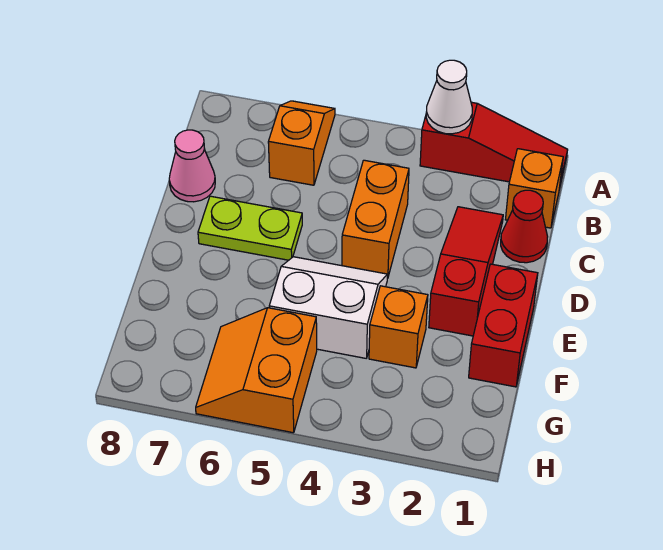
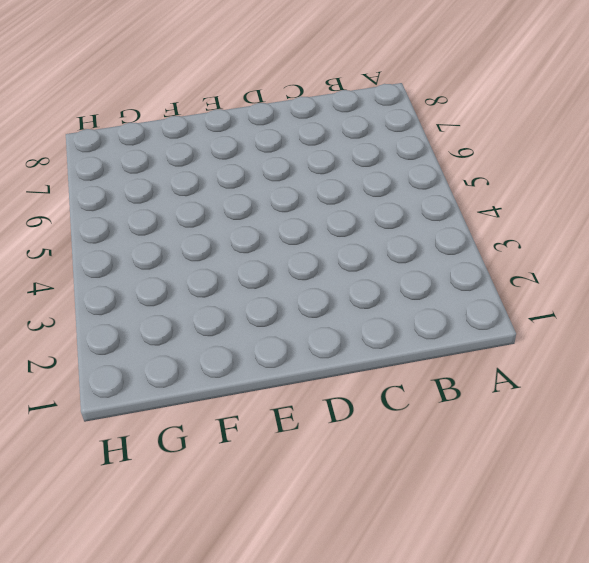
none -> red 1x3 slope [420,102,568,185]
none -> orange 1x2 slope [268,101,335,185]
none -> orange 1x1 brick [505,149,563,228]

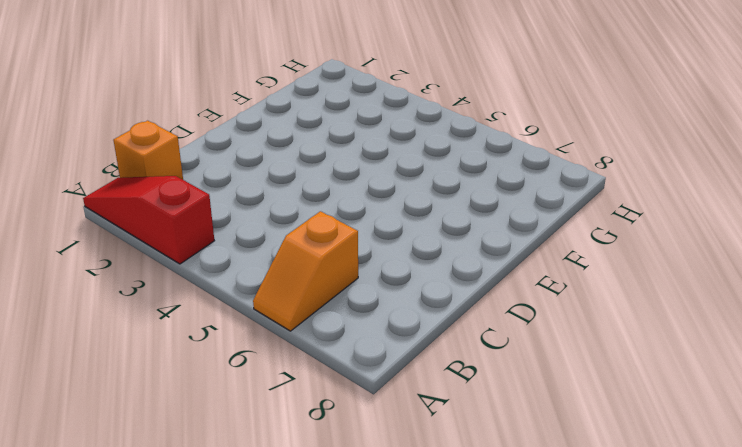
none -> red 1x1 cone [501,190,548,263]
none -> red 1x3 slope [429,207,503,336]
none -> orange 1x2 brick [342,160,409,279]

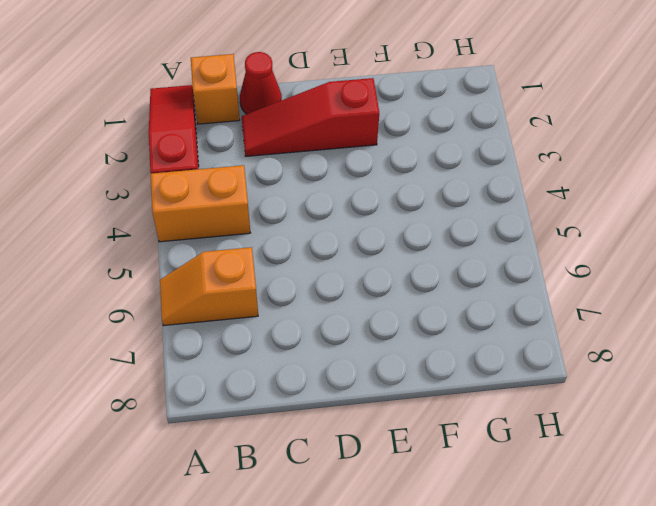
orange 1x2 brick [151,165,250,242] -> orange 1x2 brick moved to [342,160,409,279]
none -> pink 1x1 cone [169,130,215,202]
none -> lime 1x2 plate [198,196,302,260]
none -> red 1x2 brick [469,264,538,387]

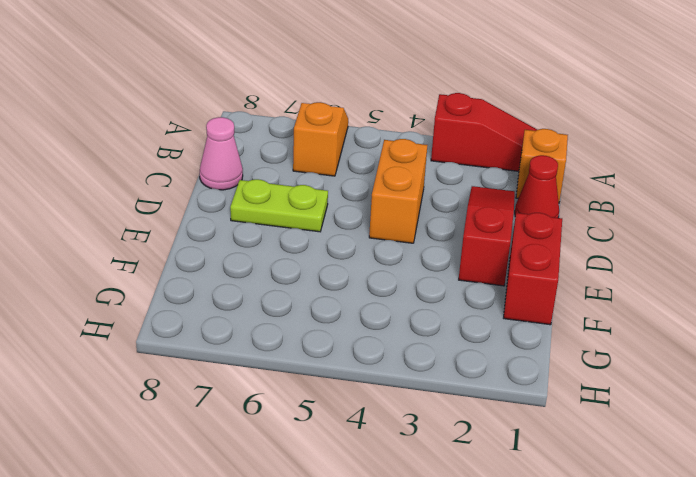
none -> white 2x2 slope [269,257,388,358]
none -> orange 1x1 brick [369,286,428,368]
none -> orange 2x2 slope [196,308,317,433]

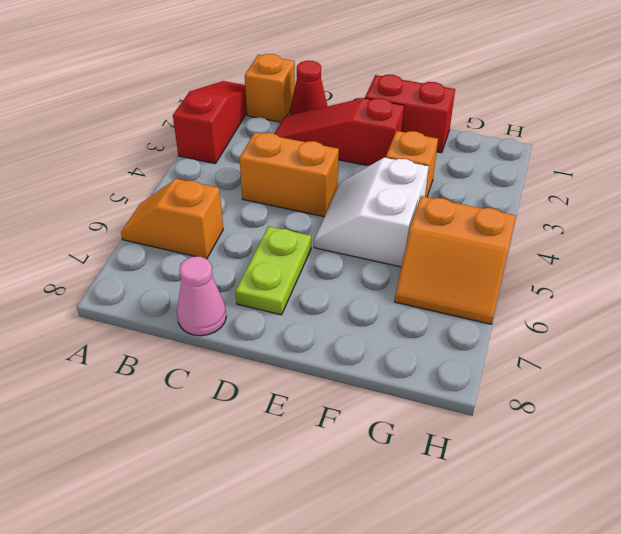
none -> white 1x1 cone [426,60,472,134]

